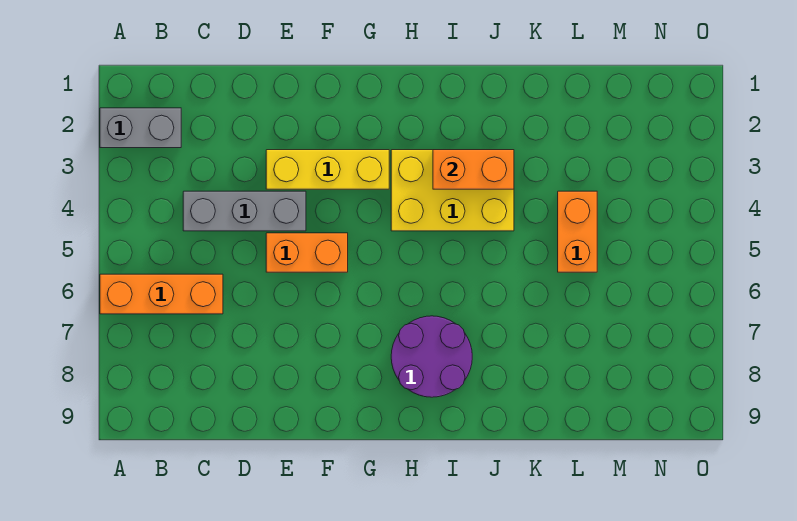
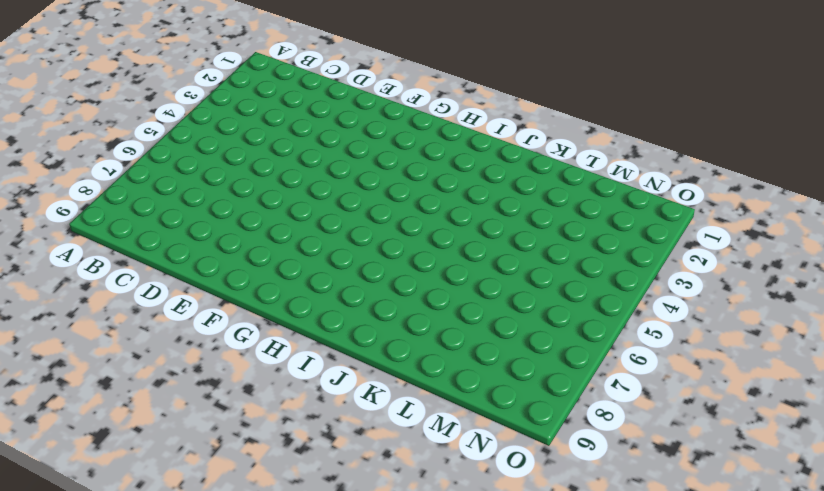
none -> grey 1x2 brick [100,108,181,148]
none -> orange 1x3 brick [100,274,223,314]

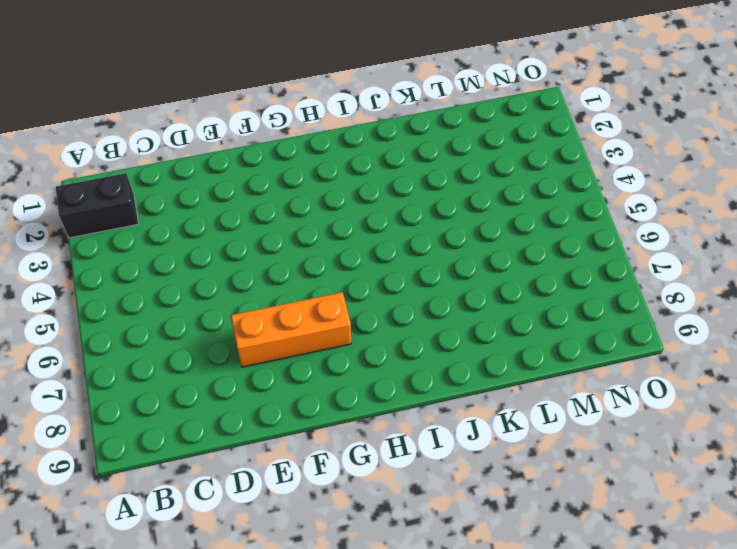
black 1x2 brick [56,173,139,238] -> grey 1x2 brick [100,108,181,148]
orange 1x3 brick [231,292,351,367] -> orange 1x3 brick moved to [100,274,223,314]
none -> grey 1x3 brick [183,191,306,231]
none -> yellow 1x3 brick [266,150,389,189]

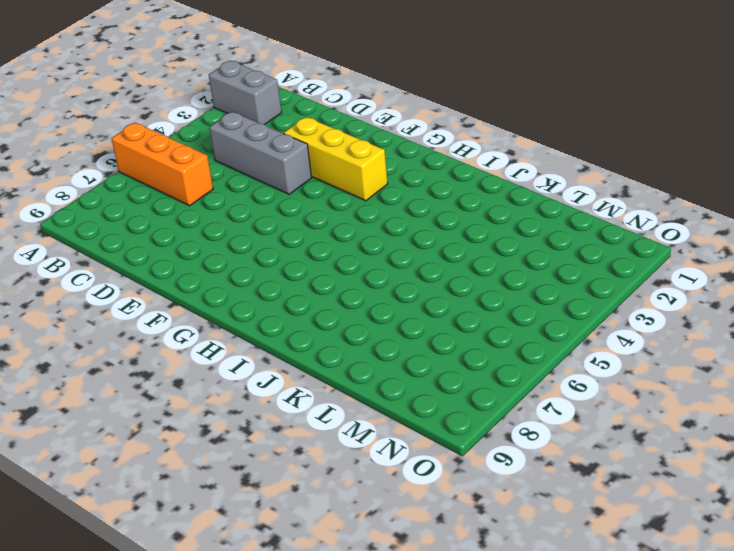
none -> orange 1x2 brick [266,233,348,272]
none -> yellow 2x3 brick [391,150,514,231]

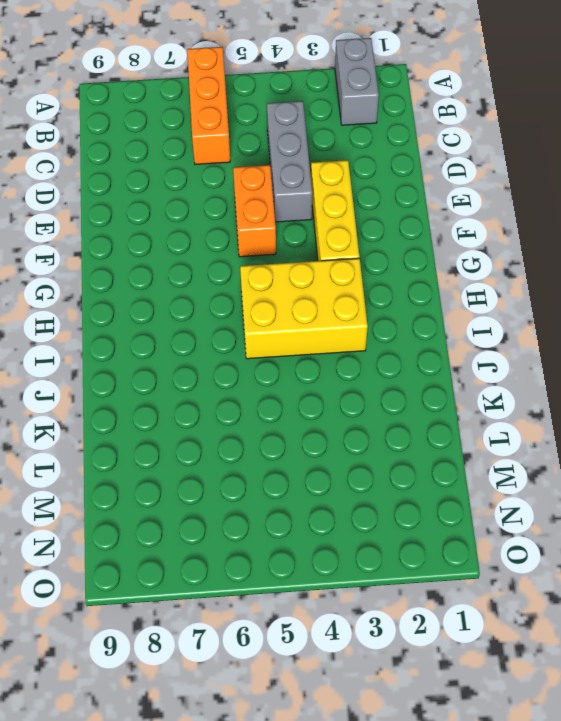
yellow 2x3 brick [240,258,368,359] -> yellow 2x3 brick turned to [391,150,514,231]
none -> purple 2x2 round brick [391,316,472,397]
none -> orange 1x2 brick [558,191,597,272]

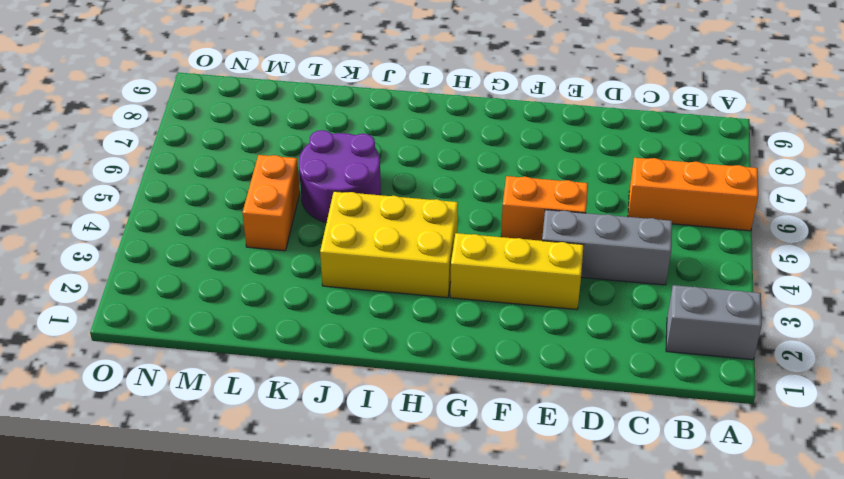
purple 2x2 round brick [299,130,381,223] -> purple 2x2 round brick moved to [391,316,472,397]
none -> orange 1x2 brick [433,150,514,189]

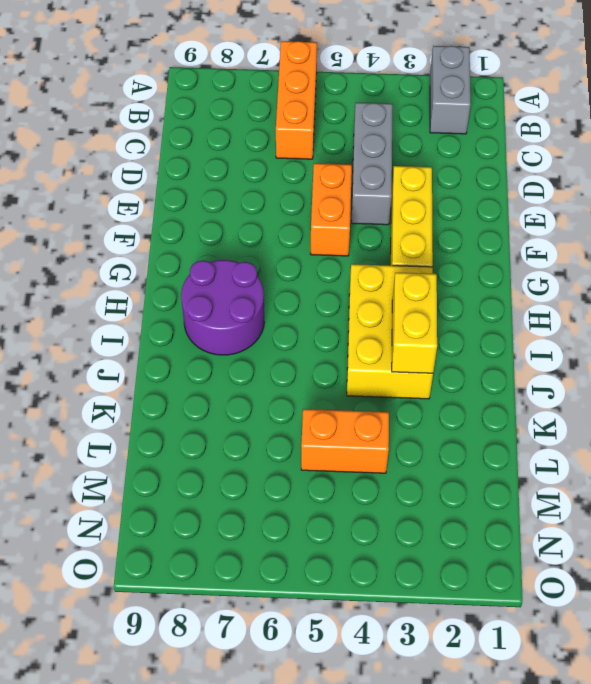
yellow 1x2 brick [392,272,437,373] -> orange 1x2 brick [433,150,514,189]

